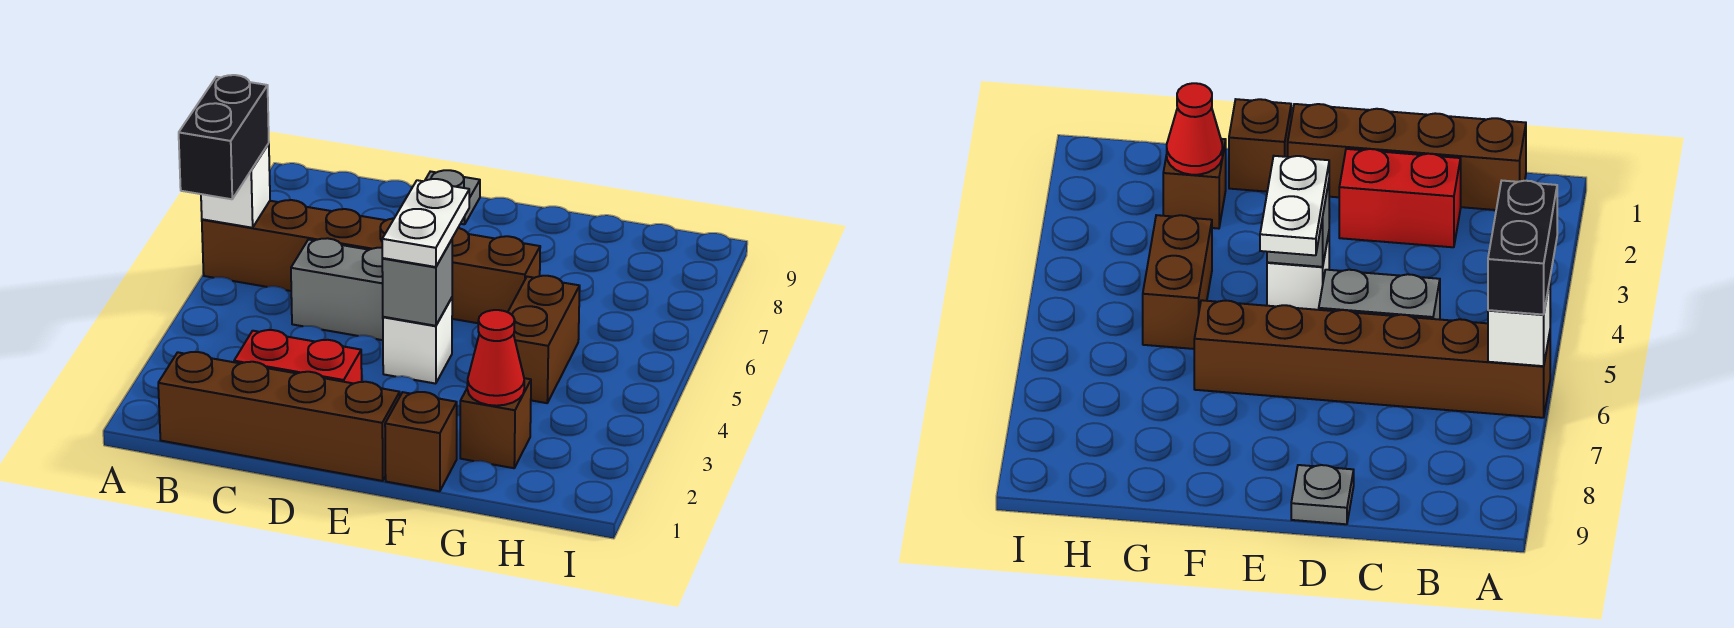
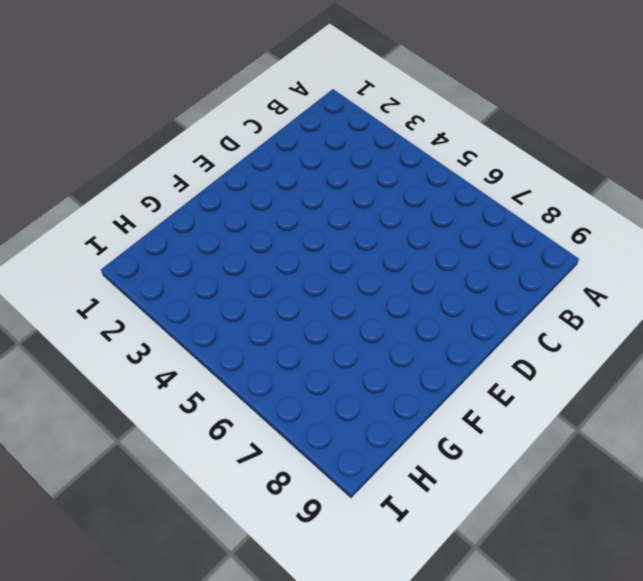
none -> brown 1x6 brick [202,200,540,323]
none -> brown 1x4 brick [158,352,400,481]
none -> red 1x2 brick [234,330,362,384]

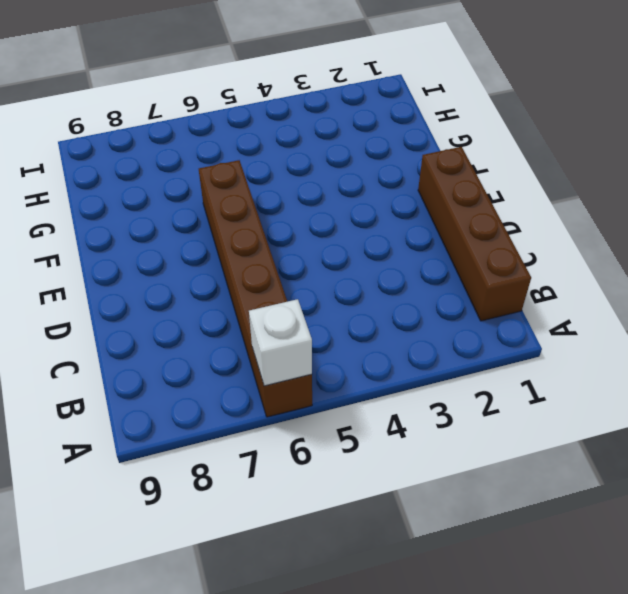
none -> red 1x2 brick [234,330,362,384]
none -> grey 1x2 brick [291,238,383,340]
none -> grey 1x1 plate [425,170,480,224]

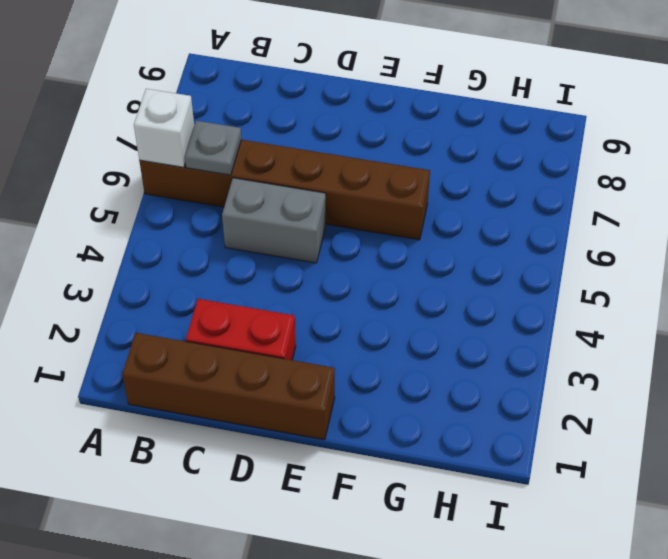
grey 1x1 plate [185,121,241,175] -> grey 1x1 plate moved to [425,170,480,224]
none -> white 1x1 brick [383,298,452,384]
none -> brown 1x1 brick [385,392,457,491]
none -> brown 1x1 brick [460,378,531,468]

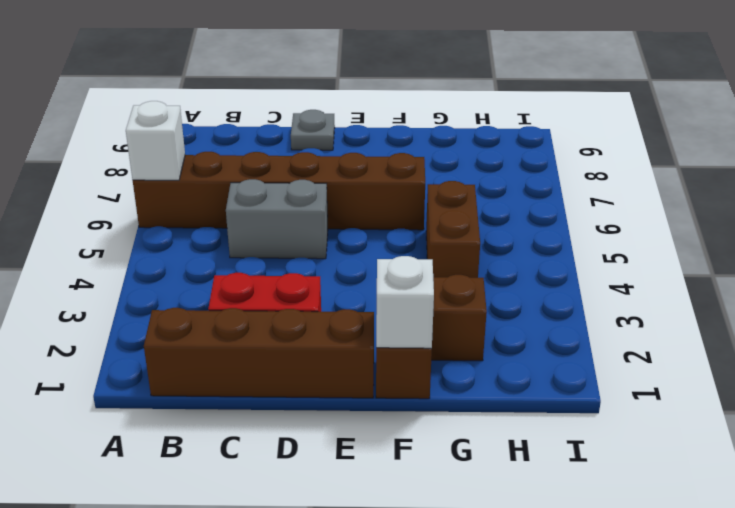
white 1x1 brick [376,256,434,349] -> white 1x1 brick moved to [383,298,452,384]
none -> grey 1x1 brick [382,240,452,326]
none -> red 1x1 cone [467,310,524,406]
none -> black 1x2 brick [179,75,269,199]

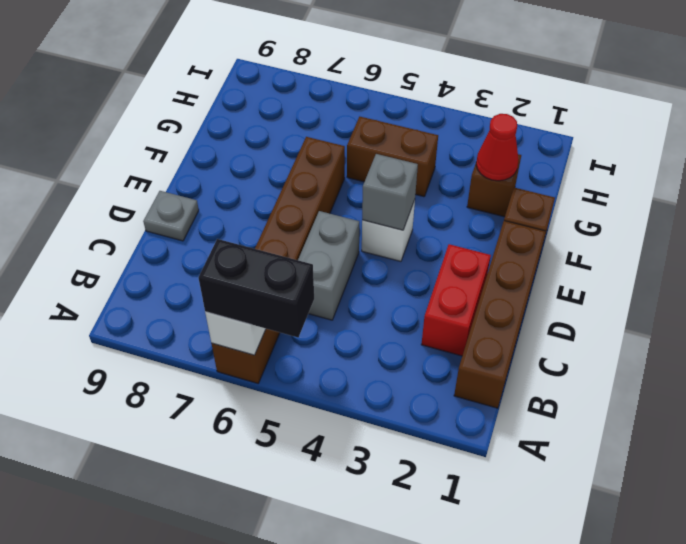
none -> white 1x2 plate [382,179,469,267]

